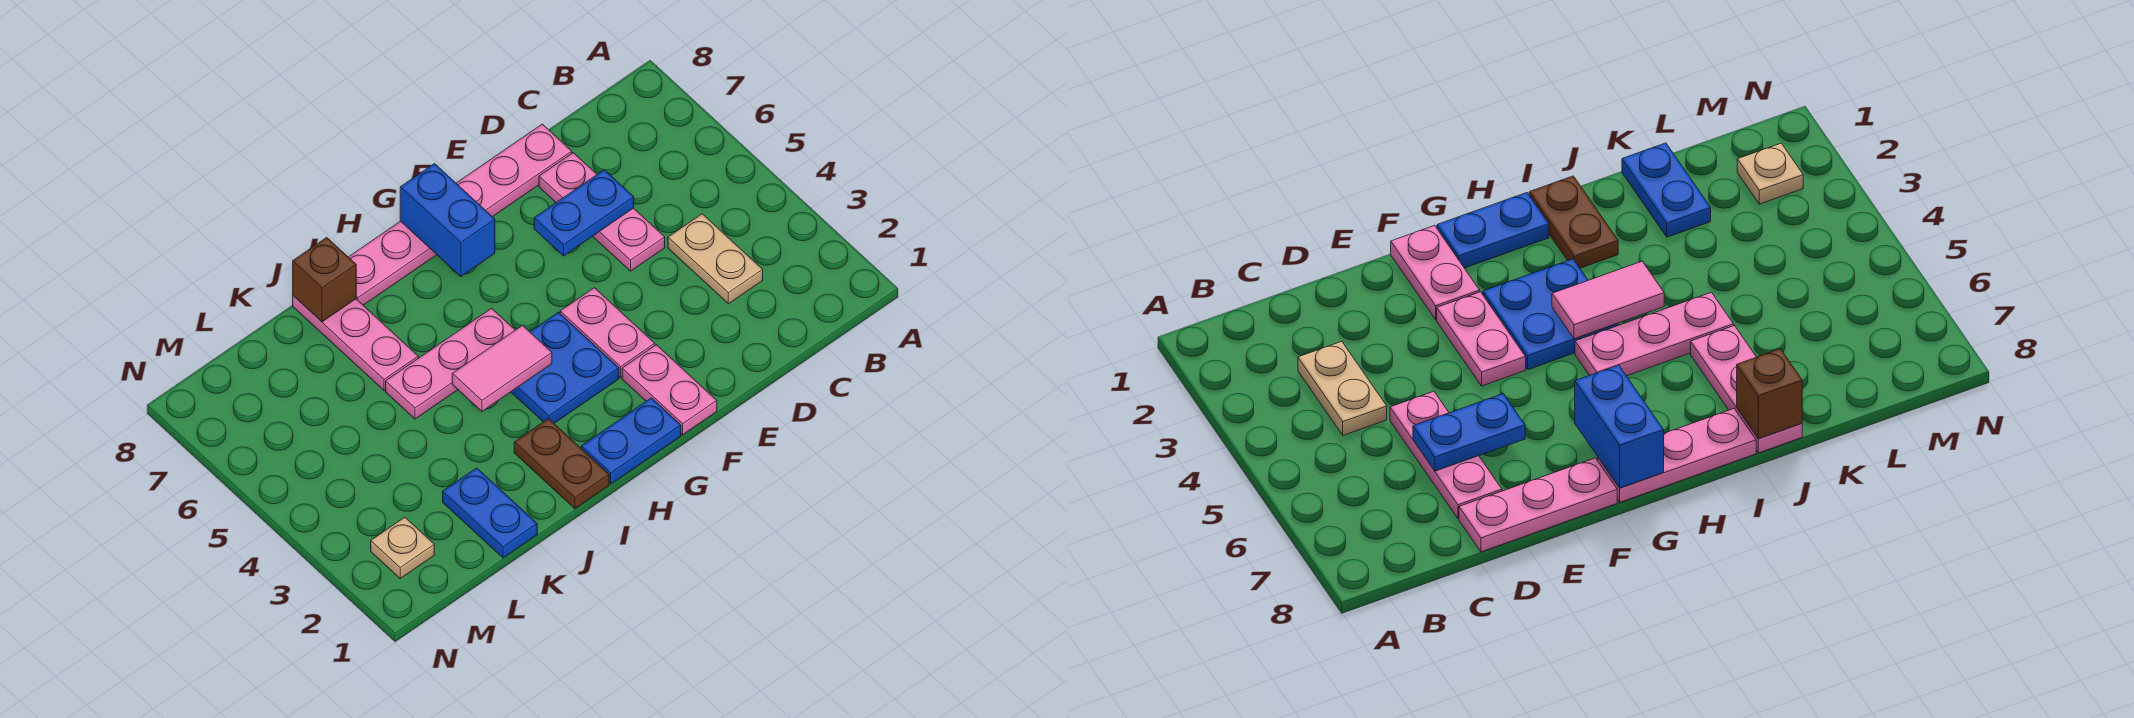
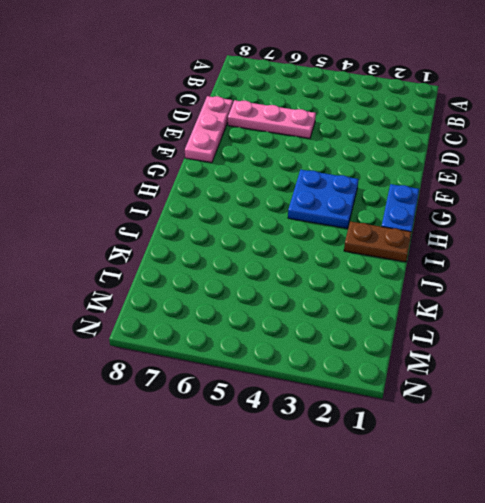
none -> tan 1x2 plate [668,214,763,304]
none -> pink 1x2 plate [622,345,717,435]
none -> pink 1x2 plate [560,288,655,377]

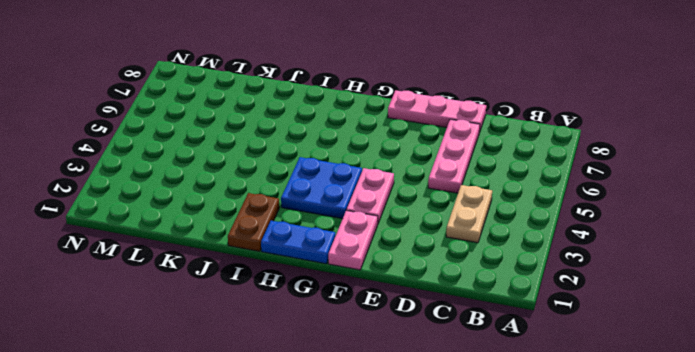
none -> pink 1x3 plate [349,221,437,305]
none -> pink 1x3 plate [386,308,515,419]
none -> pink 1x3 plate [293,296,418,390]

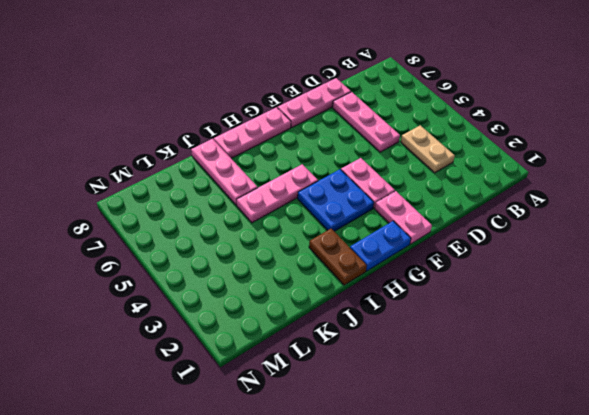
none -> blue 1x2 plate [443,468,537,558]
none -> tan 1x1 plate [371,517,434,578]
none -> blue 1x2 plate [534,170,634,256]

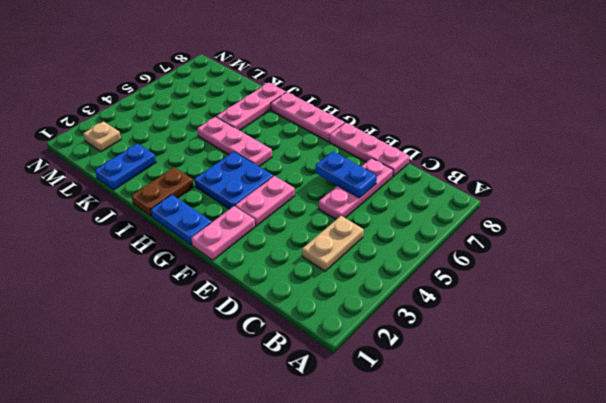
none -> blue 1x2 brick [400,164,495,276]
none -> pink 1x2 tile [452,325,552,411]
none -> brown 1x1 brick [293,237,356,322]

